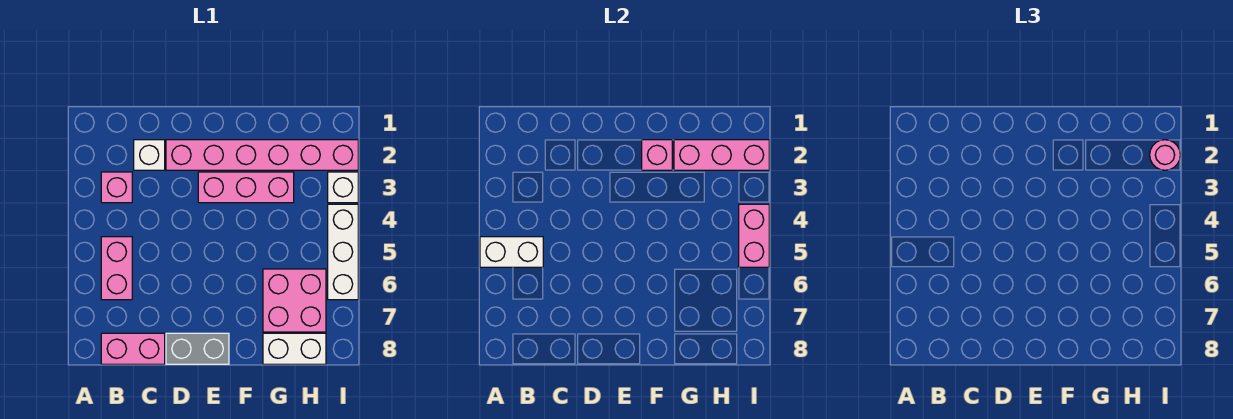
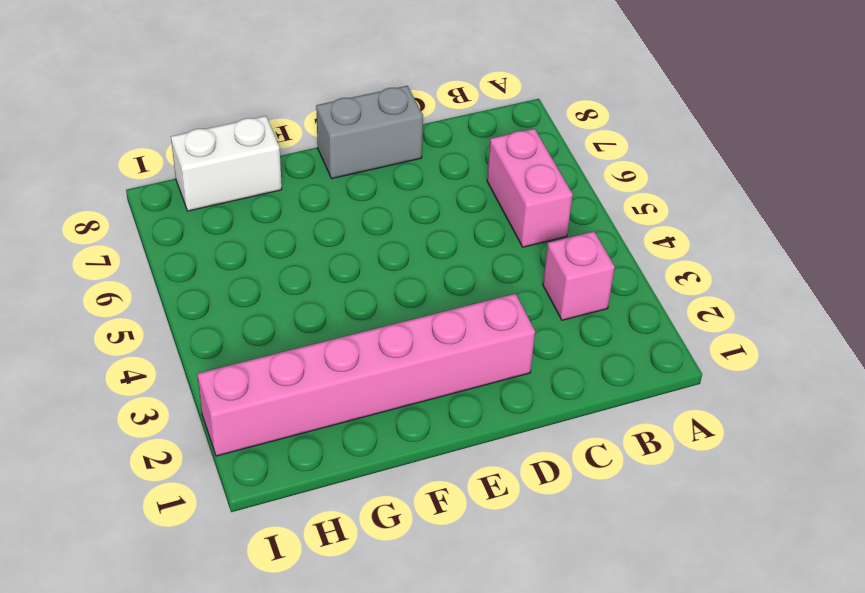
none -> pink 1x2 brick [101,333,165,364]
none -> white 1x1 brick [134,140,165,170]
none -> pink 1x3 brick [198,172,294,203]

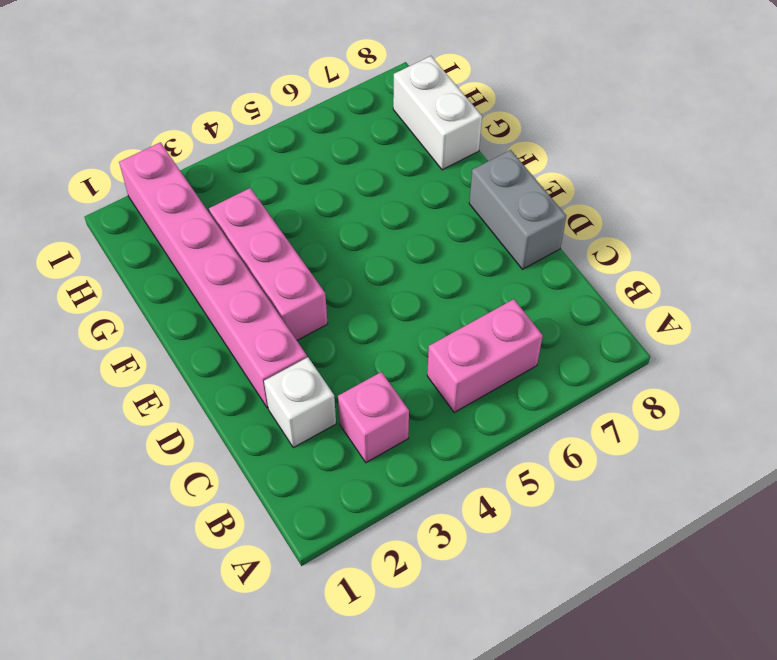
none -> pink 1x2 brick [101,333,165,364]
none -> pink 2x2 brick [263,269,326,332]
none -> white 1x1 brick [328,172,358,203]

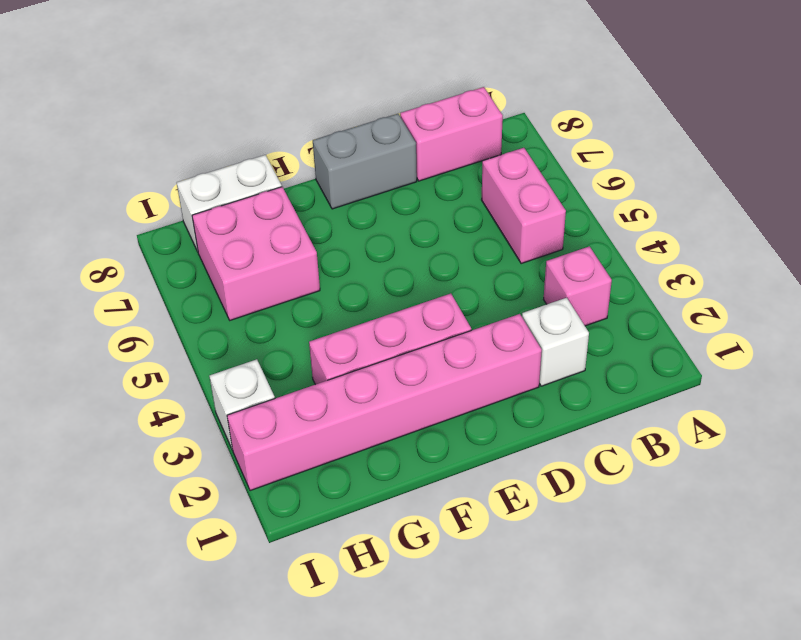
none -> white 1x3 brick [328,204,358,300]
none -> white 1x2 brick [480,237,543,267]
none -> pink 1x1 brick [642,140,672,170]

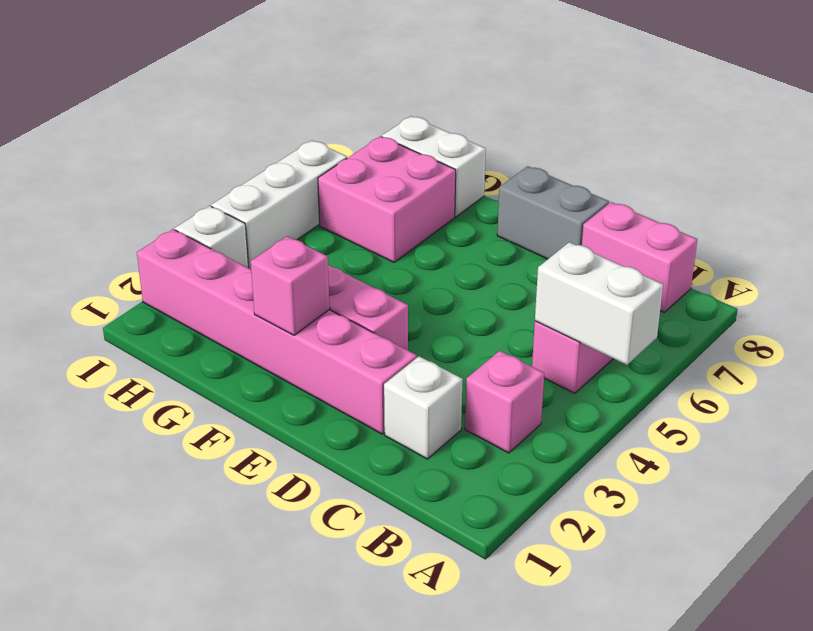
none -> pink 1x3 brick [674,140,769,170]
none -> pink 1x2 brick [739,204,769,267]
none -> pink 1x1 round brick [1150,140,1180,170]

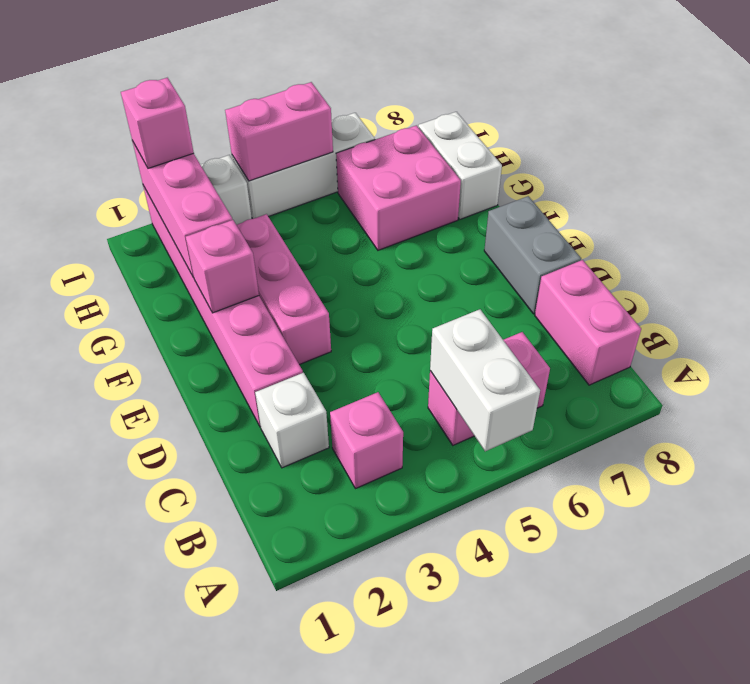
pink 1x1 brick [121,78,194,168] -> pink 1x1 round brick [1150,140,1180,170]

